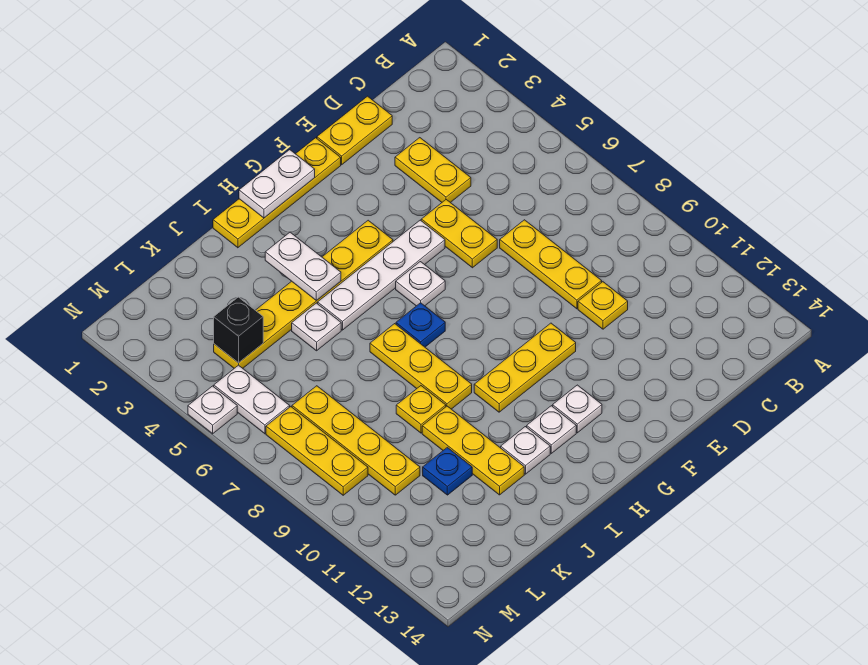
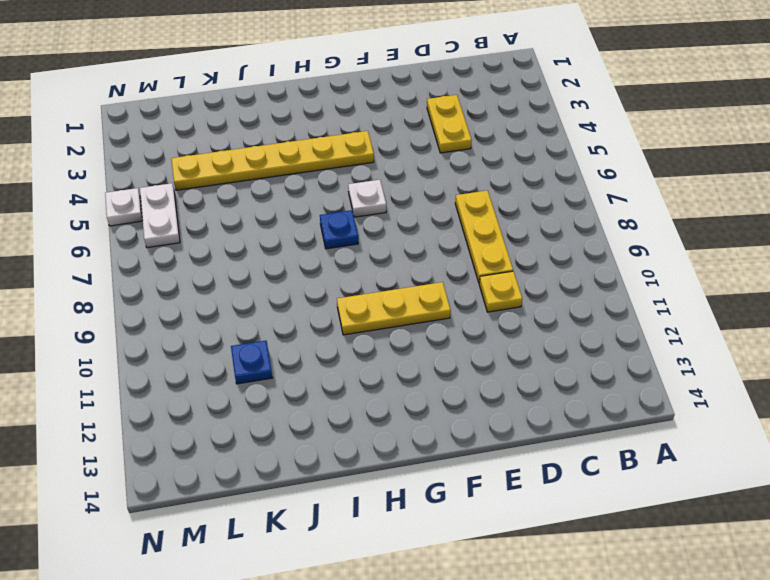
none -> yellow 1x2 plate [317,96,392,165]
none -> yellow 1x2 plate [421,200,497,268]
none -> yellow 1x4 plate [213,138,341,248]

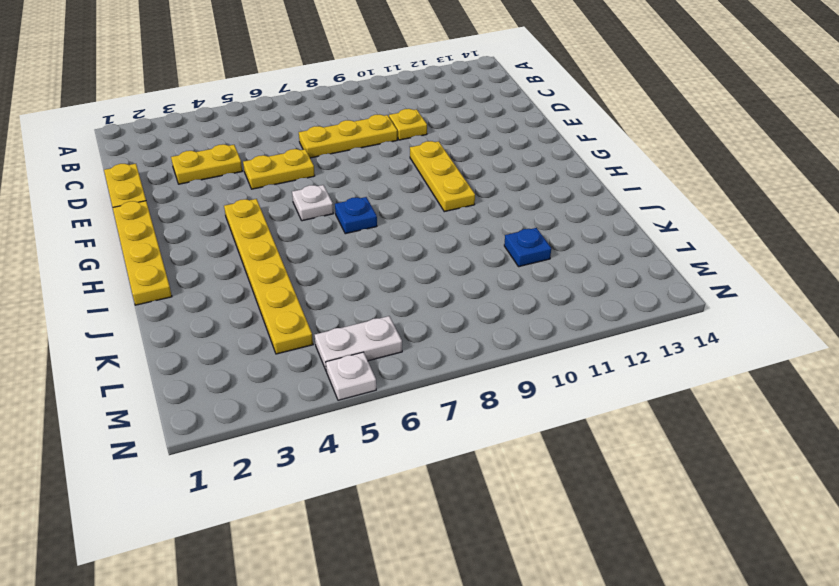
none -> white 1x4 plate [318,220,445,330]
none -> white 1x1 plate [553,385,602,433]
none -> white 1x1 plate [527,406,576,453]

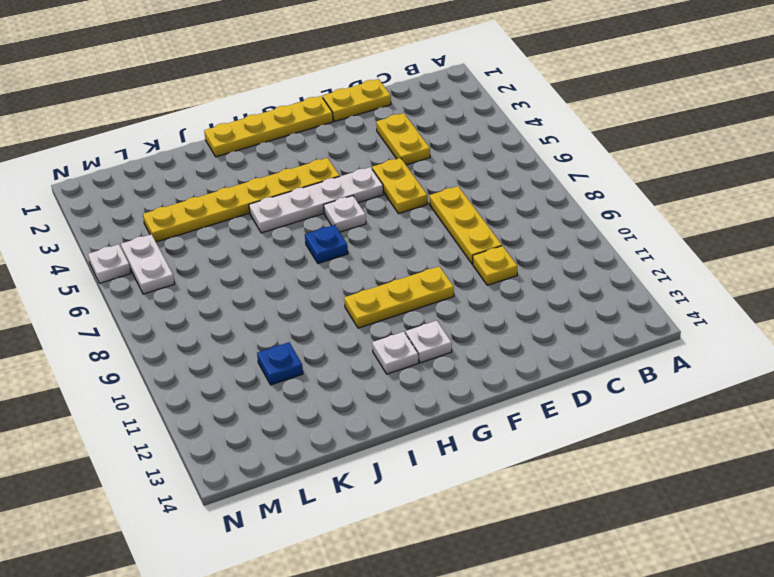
none -> yellow 1x3 plate [370,324,472,409]
none -> white 1x1 plate [501,427,550,474]
none -> white 1x1 plate [292,303,341,351]

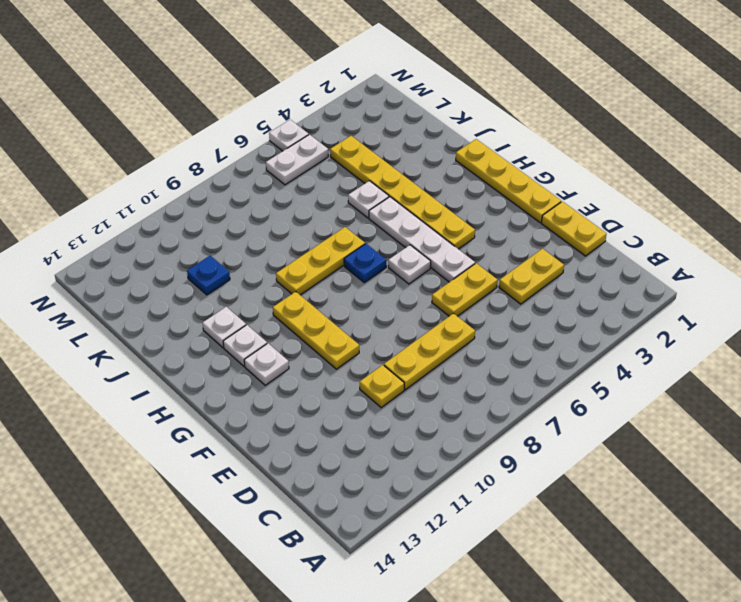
none -> yellow 1x1 plate [396,386,446,433]
none -> yellow 1x3 plate [422,406,524,495]
none -> yellow 1x4 plate [292,386,420,495]

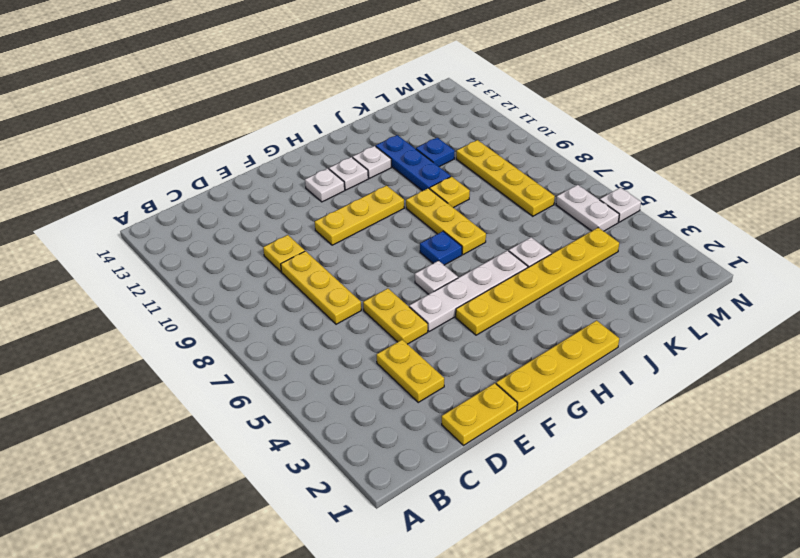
blue 1x3 plate [376,135,451,191] -> yellow 1x3 plate [422,406,524,495]
none -> yellow 1x3 plate [266,407,368,495]
none -> white 1x2 plate [239,150,315,218]
none -> white 1x2 plate [265,232,341,301]

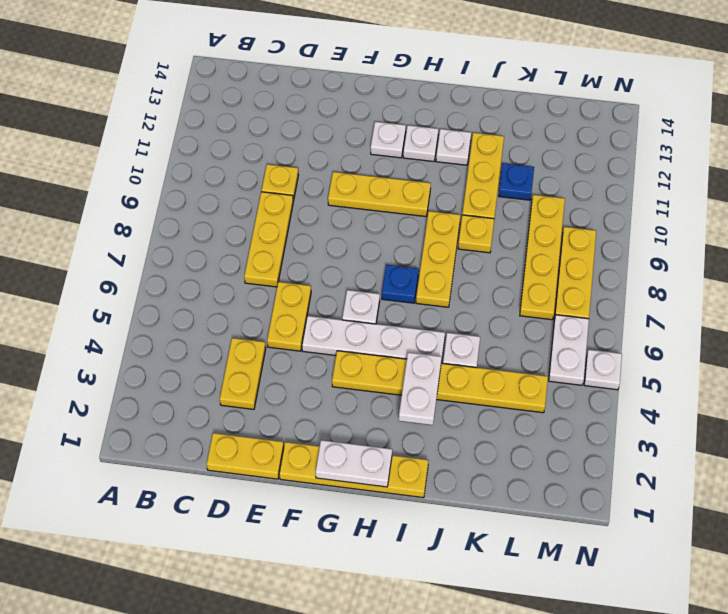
none -> black 1x1 brick [214,297,263,363]

